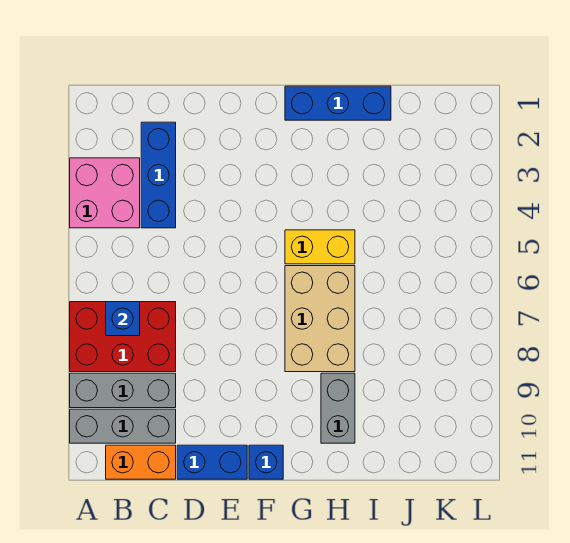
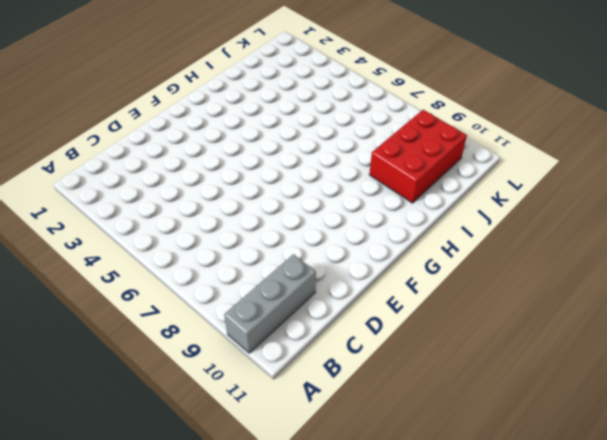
red 2x3 brick [369,110,467,203] -> red 2x3 brick moved to [70,302,176,372]
none -> pink 2x2 brick [70,158,140,228]
none -> grey 1x3 brick [70,373,176,408]
none -> orange 1x2 brick [106,445,176,479]

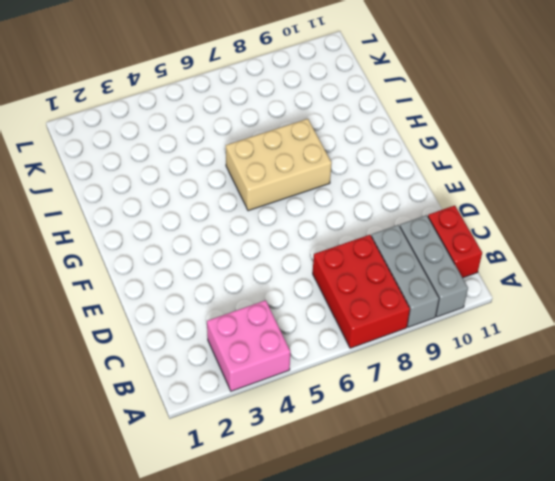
red 1x2 brick [428,206,482,278] -> orange 1x2 brick [106,445,176,479]
none -> blue 1x3 brick [141,122,176,228]
none -> blue 1x2 brick [177,445,247,479]
none -> blue 1x1 brick [249,445,283,479]

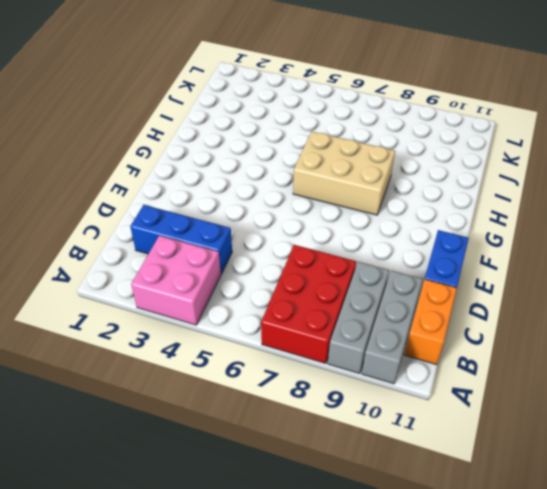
none -> blue 1x1 brick [249,445,283,479]
none -> blue 1x3 brick [285,86,391,120]
none -> yellow 1x2 brick [285,230,355,264]

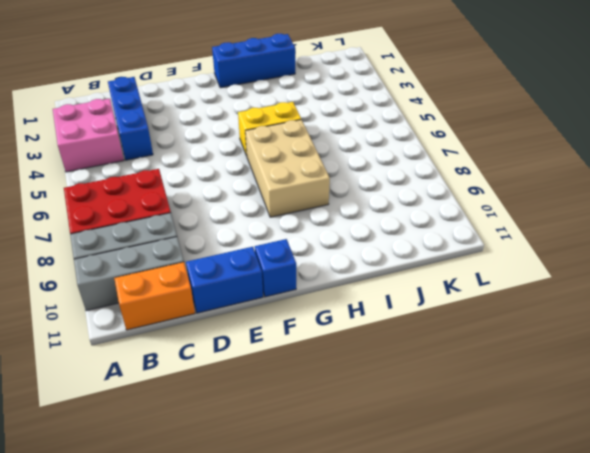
none -> grey 1x2 brick [321,373,355,443]
none -> blue 1x1 brick [106,302,140,336]

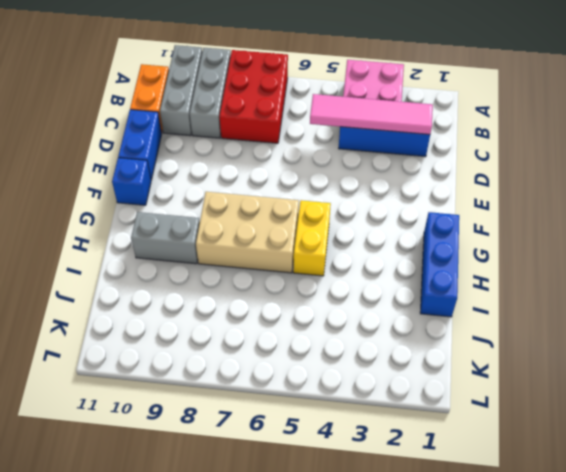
pink 1x4 tile [310,94,433,134] -> none
none -> blue 1x1 brick [106,302,140,336]

